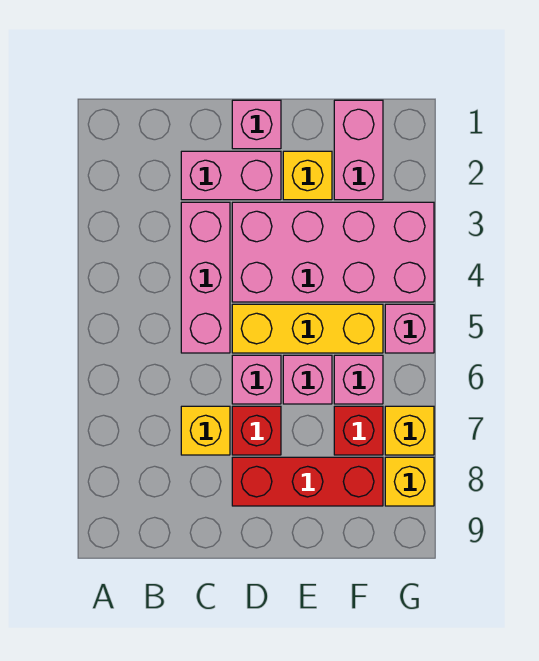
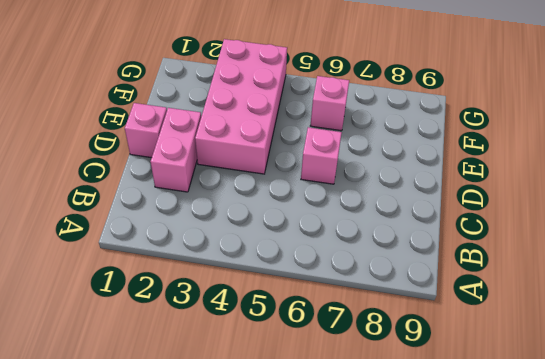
none -> pink 1x3 brick [181,202,230,353]
none -> yellow 1x1 brick [181,406,230,455]
none -> yellow 1x3 brick [232,304,383,353]

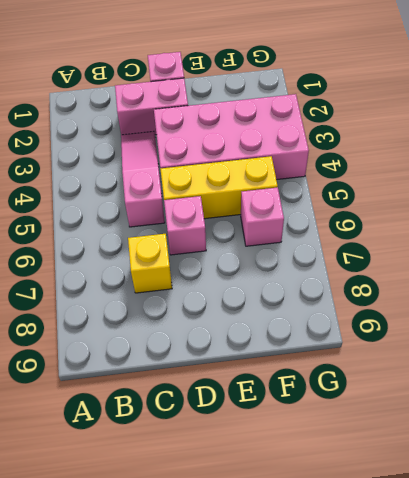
pink 1x3 slope [121,131,165,227] -> pink 1x3 brick [181,202,230,353]
none -> red 1x1 brick [232,406,281,455]
none -> red 1x3 brick [232,457,383,506]
none -> yellow 1x1 brick [283,151,332,200]

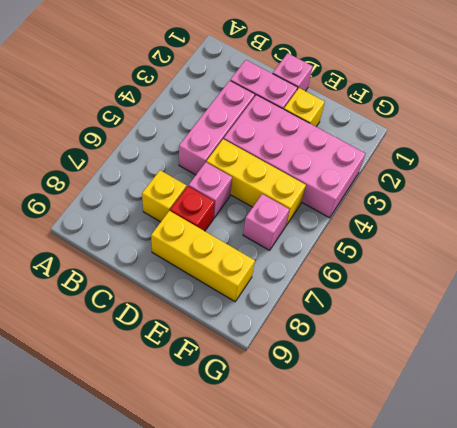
yellow 1x3 brick [151,211,255,301] -> red 1x3 brick [232,457,383,506]
none -> pink 1x1 brick [283,355,332,404]
none -> pink 1x2 brick [334,100,383,200]
none -> red 1x1 brick [334,406,383,455]

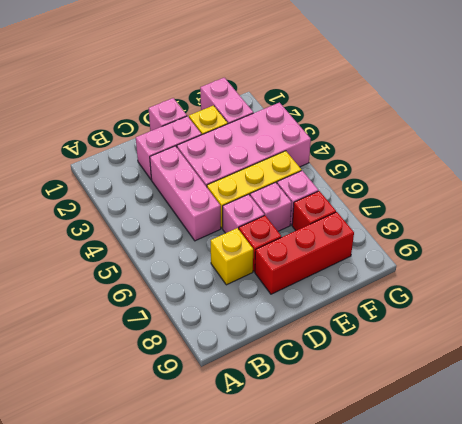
none -> pink 1x1 brick [385,304,434,353]
none -> yellow 1x1 brick [385,406,434,455]
none -> yellow 1x1 brick [385,457,434,506]

